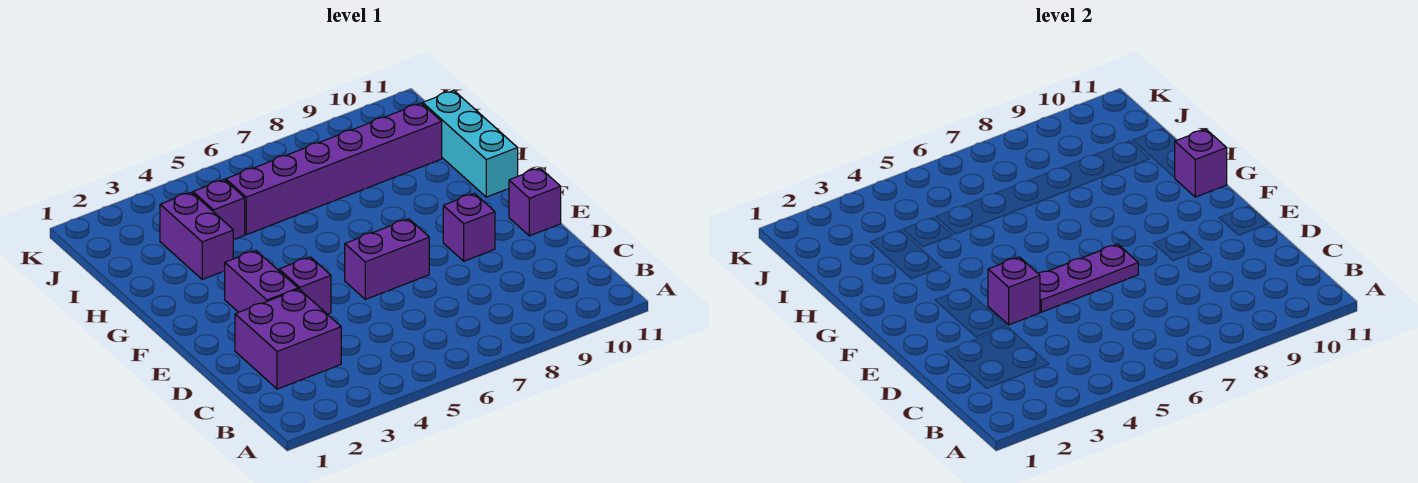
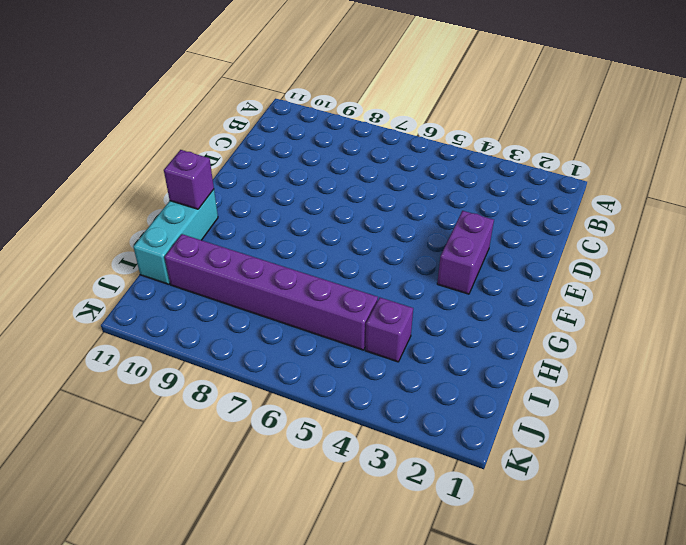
none -> purple 2x2 brick [235,289,341,389]
none -> purple 1x1 brick [279,257,331,314]
none -> purple 1x2 brick [345,219,429,299]

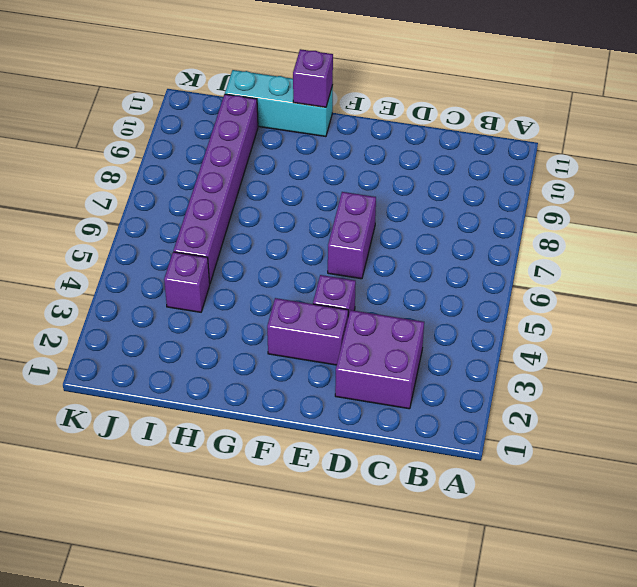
none -> purple 1x1 brick [443,193,495,261]
none -> purple 1x1 brick [509,168,561,236]
none -> purple 1x2 brick [160,192,233,279]

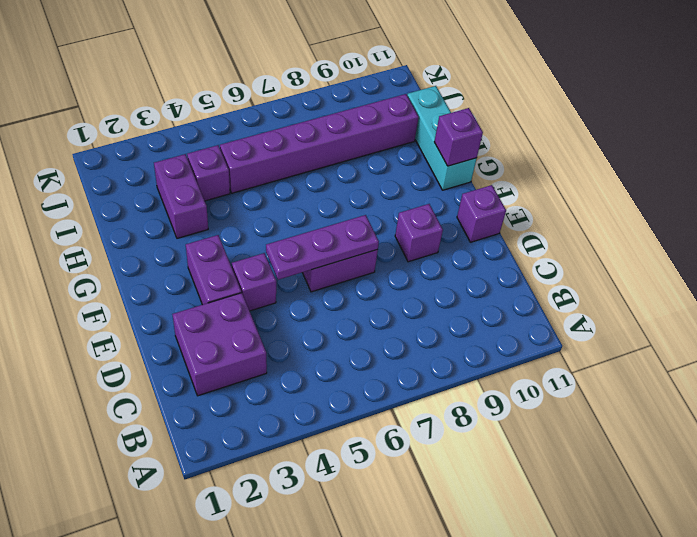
none -> purple 1x1 brick [988,257,1040,325]

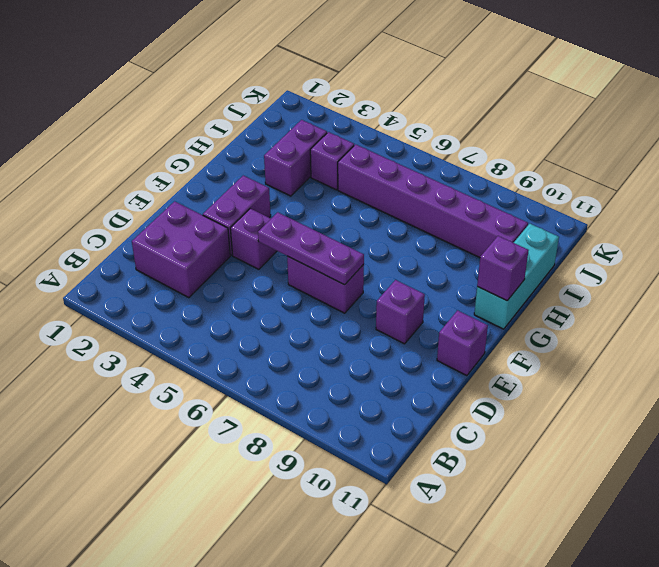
none -> purple 1x1 brick [988,257,1040,325]

